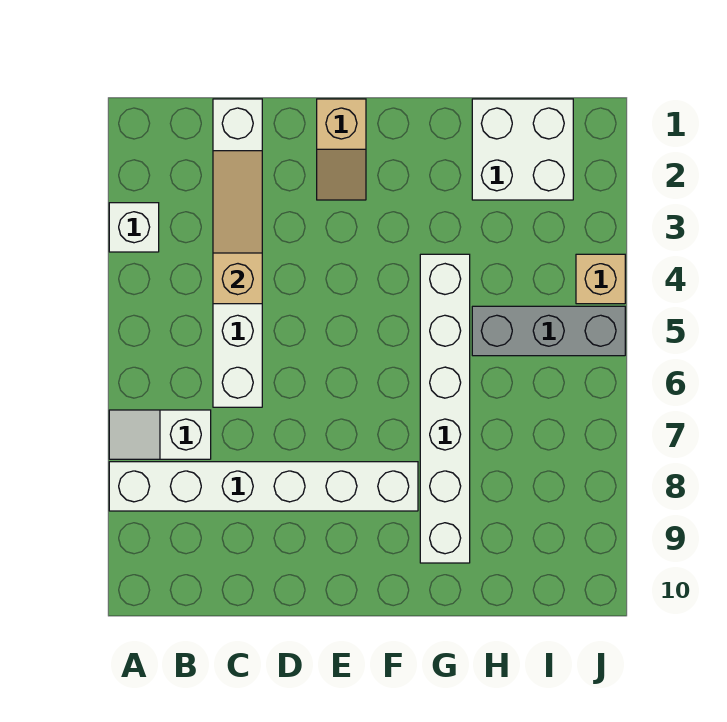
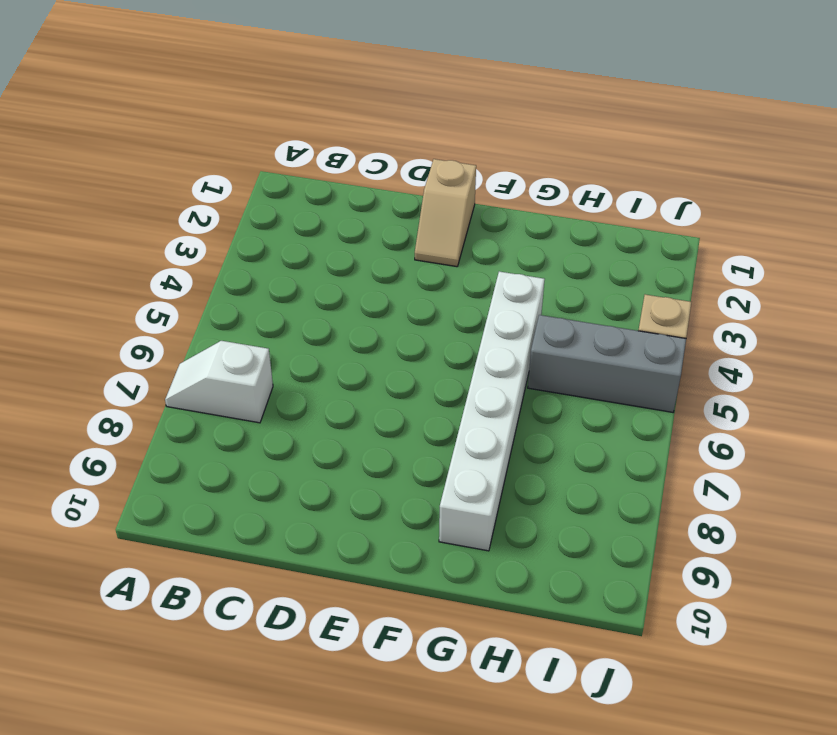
none -> white 1x1 brick [109,203,159,252]
none -> white 1x6 brick [109,462,418,511]

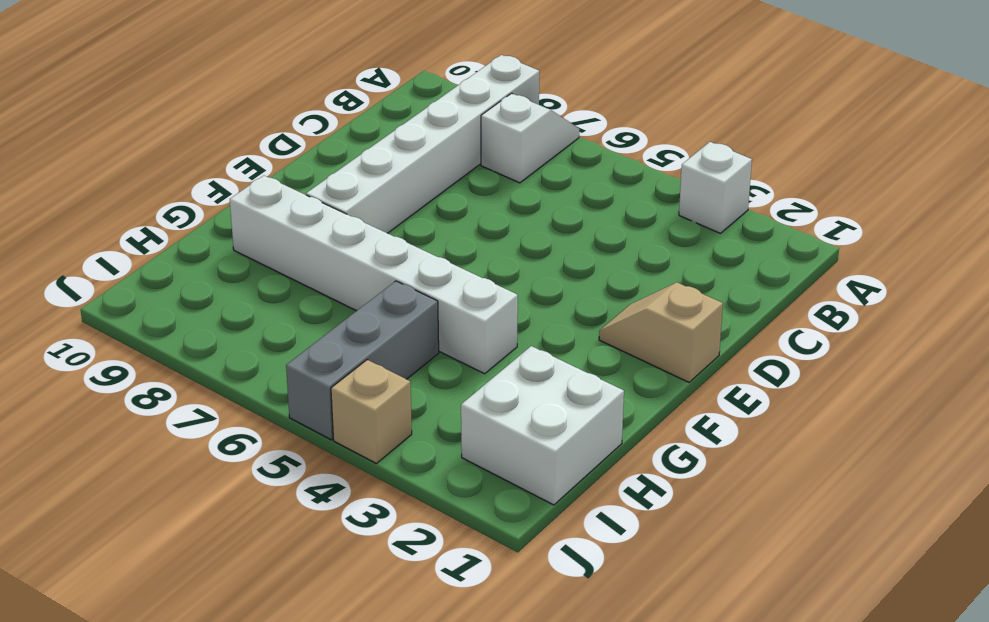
none -> white 1x6 brick [213,99,262,407]
none -> tan 1x3 slope [213,151,262,304]

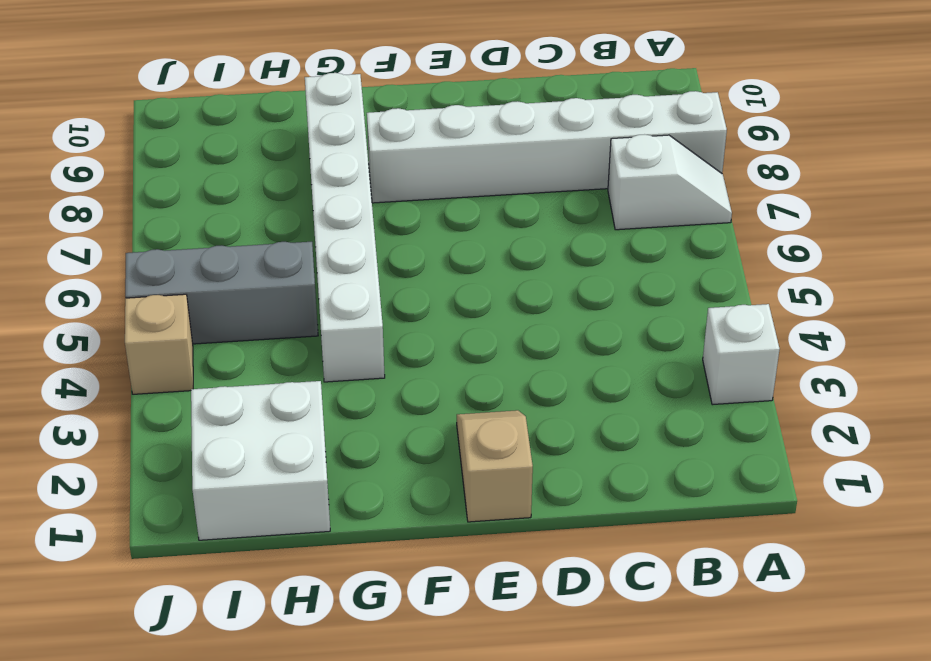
none -> white 1x6 brick [213,99,262,407]
none -> tan 1x3 slope [213,151,262,304]

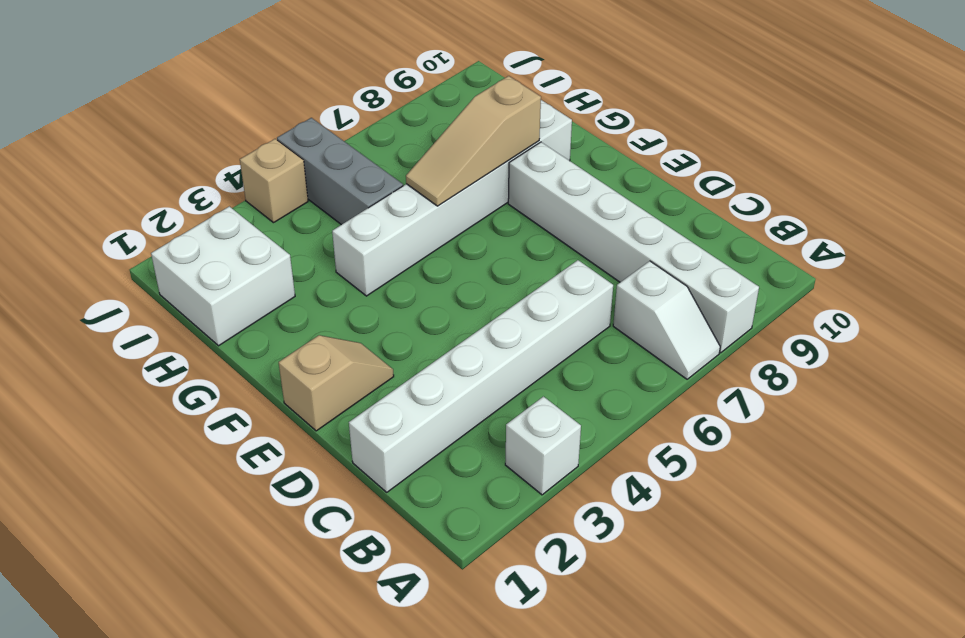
tan 1x3 slope [406,76,541,206] -> tan 1x3 slope moved to [213,151,262,304]

